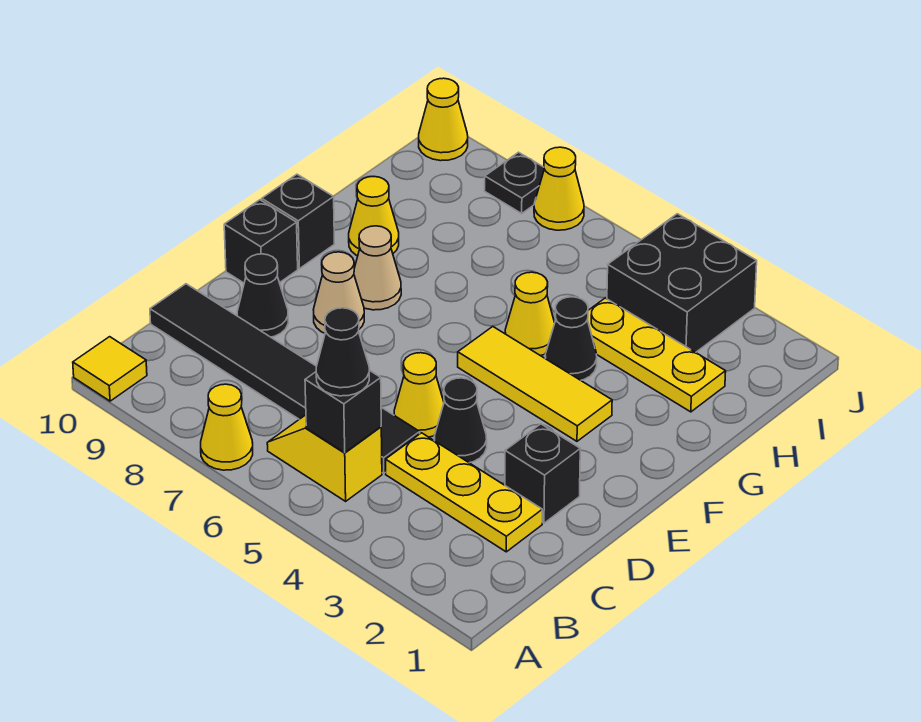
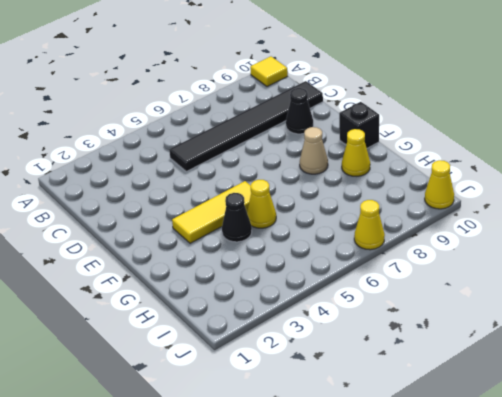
none -> yellow 1x1 cone [201,384,253,470]
none -> yellow 1x2 slope [267,416,382,501]
none -> yellow 1x3 plate [386,433,542,552]

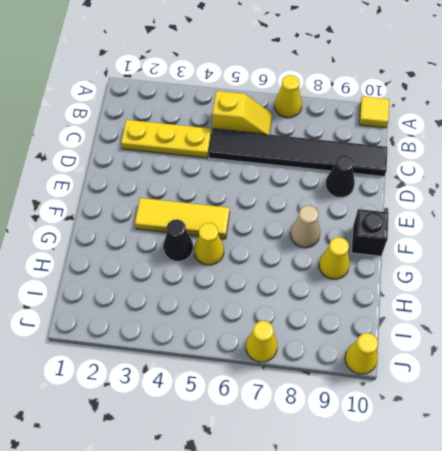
none -> black 1x1 brick [505,424,580,523]
none -> black 1x1 cone [434,378,487,463]
none -> yellow 1x1 cone [394,353,444,437]

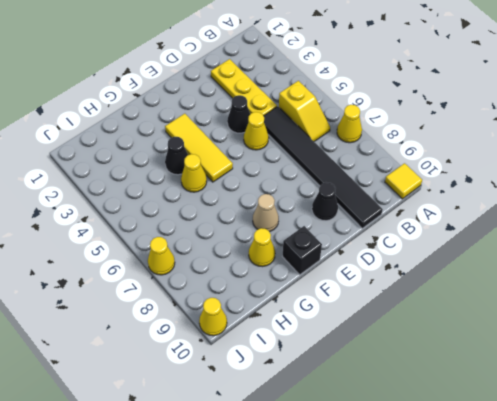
none -> black 1x1 brick [505,424,580,523]
none -> tan 1x1 cone [313,252,364,333]
none -> black 1x1 brick [224,200,298,283]

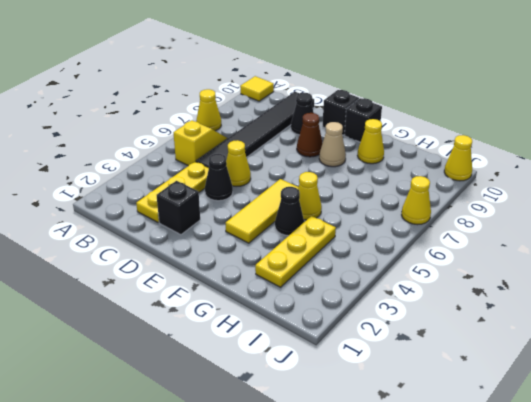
brown 1x1 cone [297,113,323,157] -> tan 1x1 cone [313,252,364,333]
none -> black 2x2 brick [607,214,757,352]
none -> black 1x1 plate [485,152,544,213]
none -> black 1x1 brick [305,370,381,453]

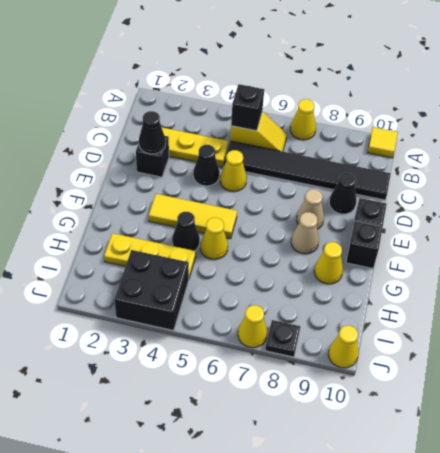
black 1x1 cone [139,111,166,154] -> black 1x1 cone moved to [316,308,369,396]

